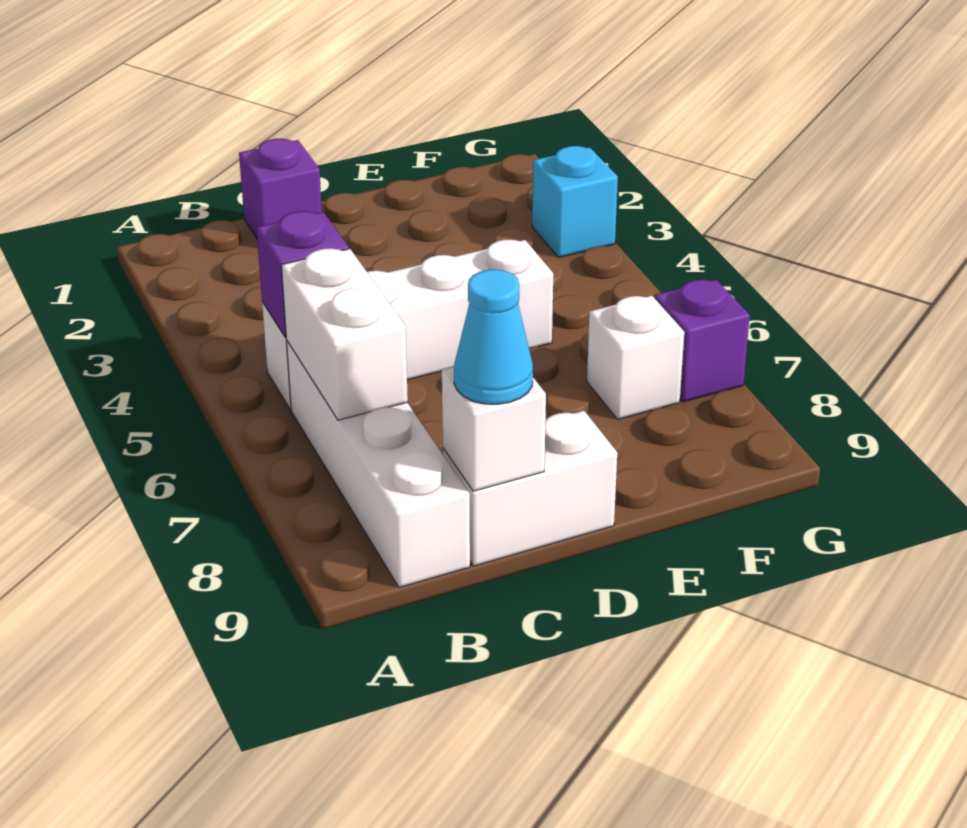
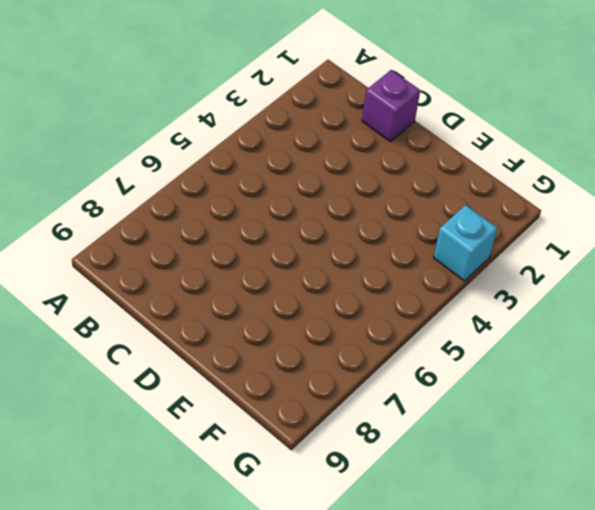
none -> white 1x4 brick [262,240,553,410]
none -> white 1x4 brick [287,341,470,588]

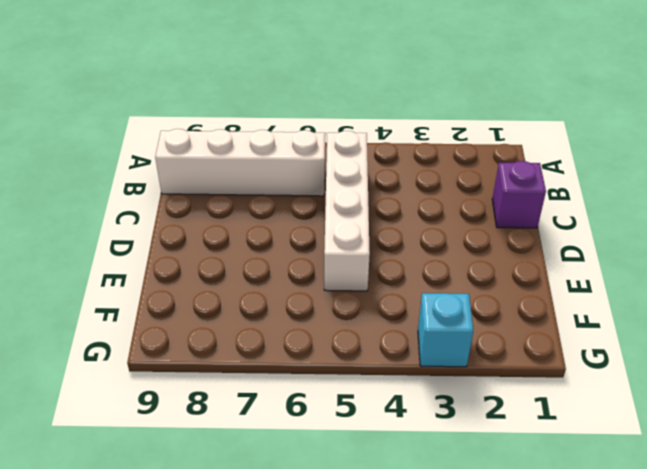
none -> white 1x2 brick [443,411,617,566]
none -> white 1x1 brick [587,296,684,419]

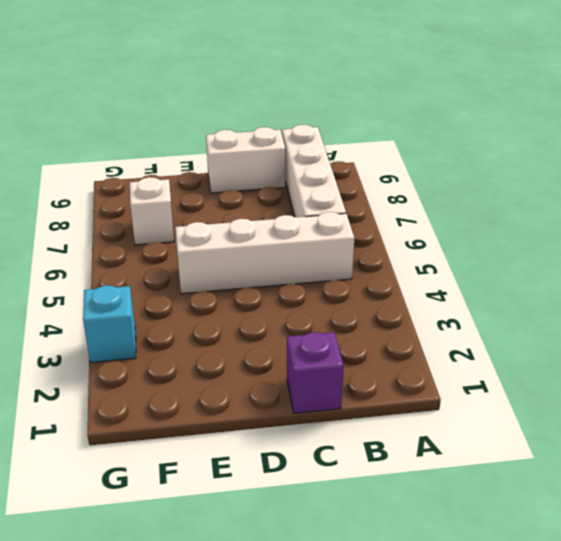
none -> purple 1x1 brick [655,280,750,402]
none -> purple 1x1 brick [257,211,349,337]

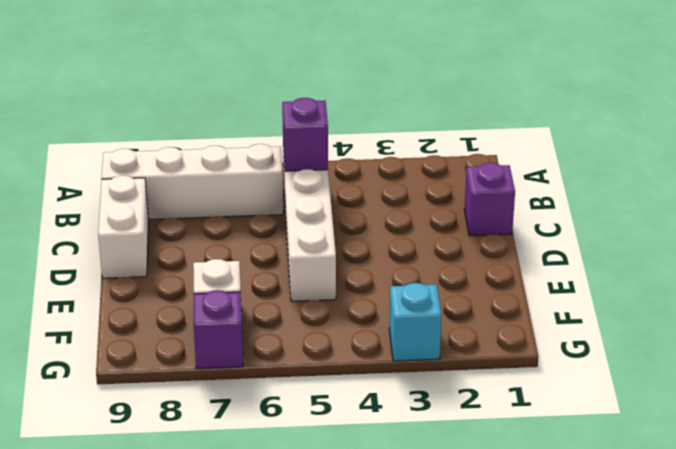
none -> white 1x2 brick [281,248,408,420]
none -> white 1x1 brick [442,367,546,491]

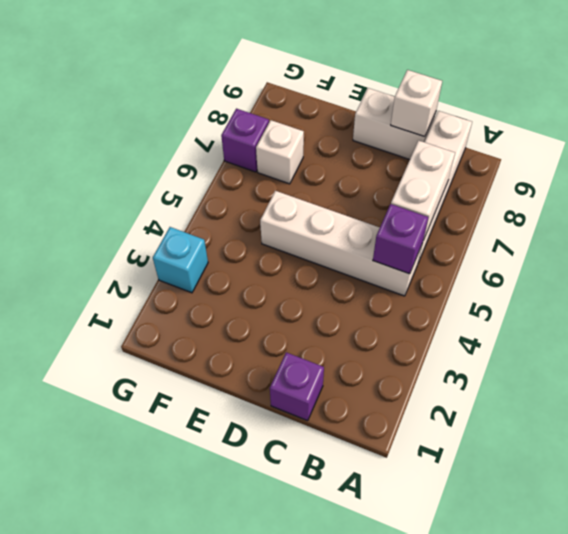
none -> cyan 1x1 cone [454,270,533,404]

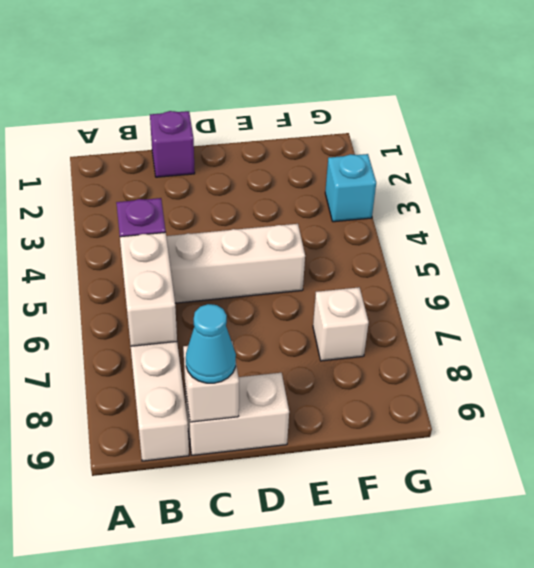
none -> purple 1x1 brick [655,280,750,402]

